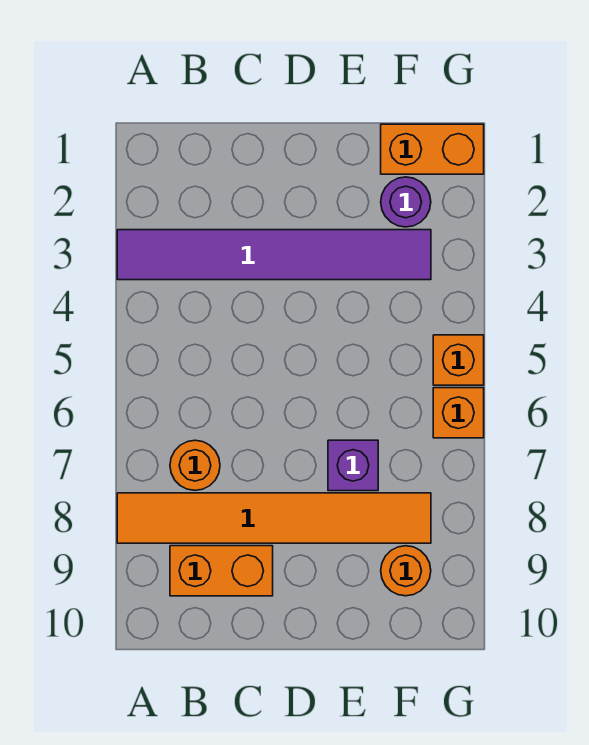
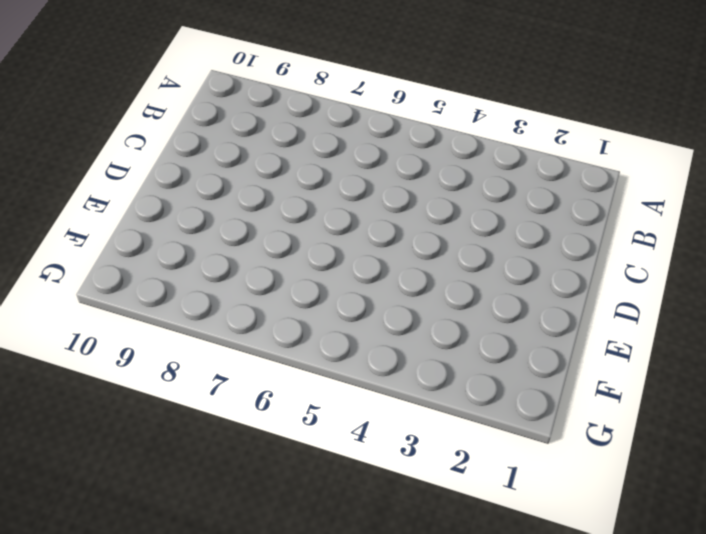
none -> purple 1x6 tile [117,230,431,280]
none -> orange 1x6 tile [117,493,431,543]

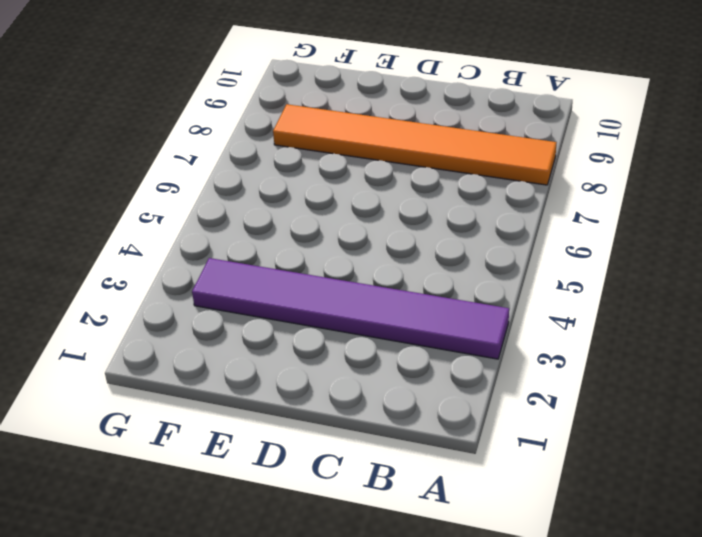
none -> orange 1x1 round brick [170,440,220,490]
none -> orange 1x2 brick [170,546,273,596]

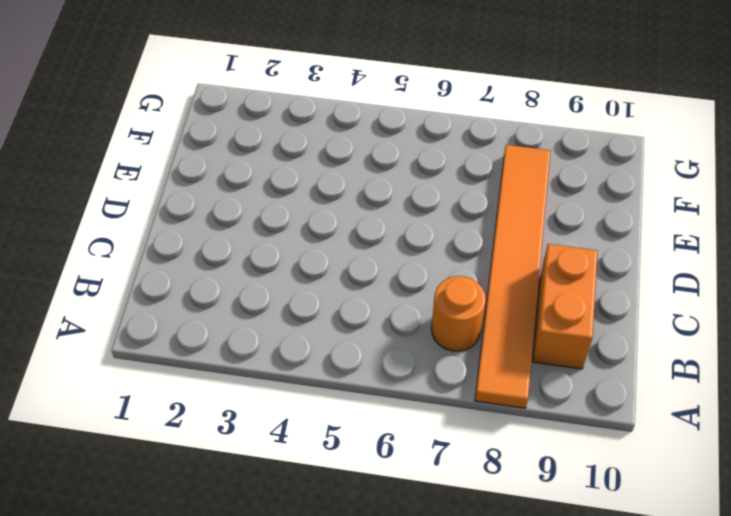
none -> purple 1x6 tile [117,230,431,280]
none -> purple 1x1 brick [328,440,378,491]

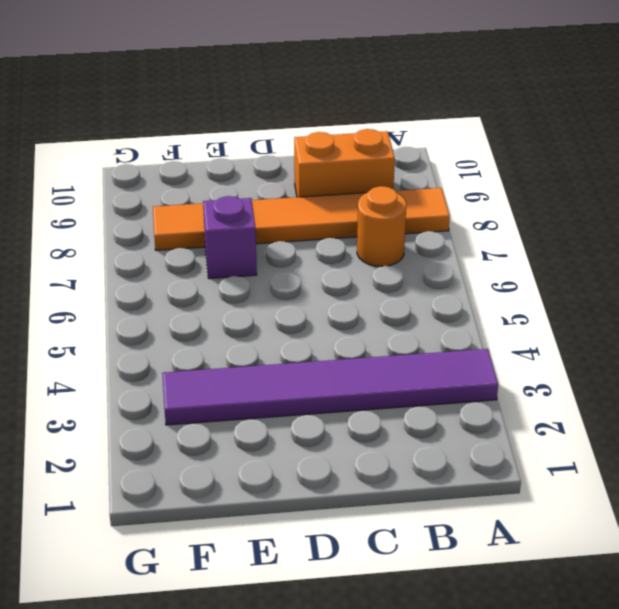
none -> orange 1x2 brick [381,124,484,174]
none -> purple 1x1 round brick [381,177,431,227]

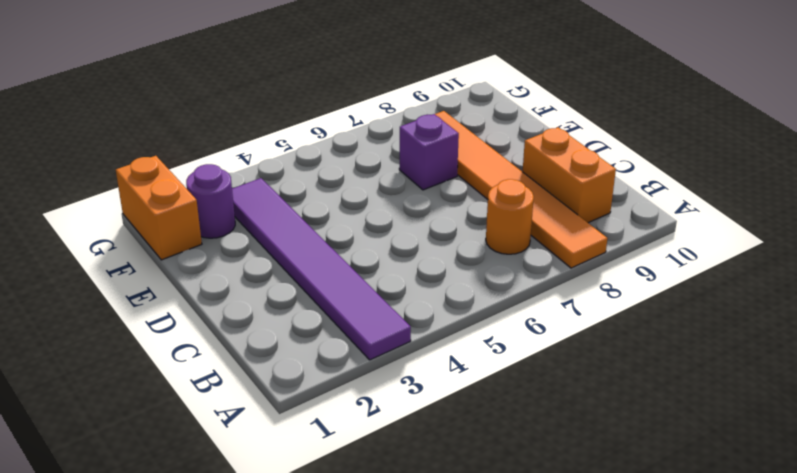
none -> orange 1x1 round brick [381,546,431,596]
none -> orange 1x1 brick [433,335,484,385]

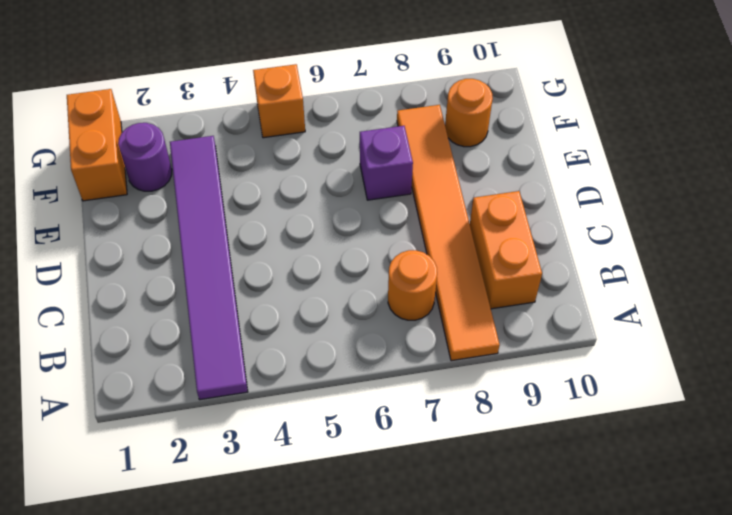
none -> orange 1x1 brick [433,388,484,438]

